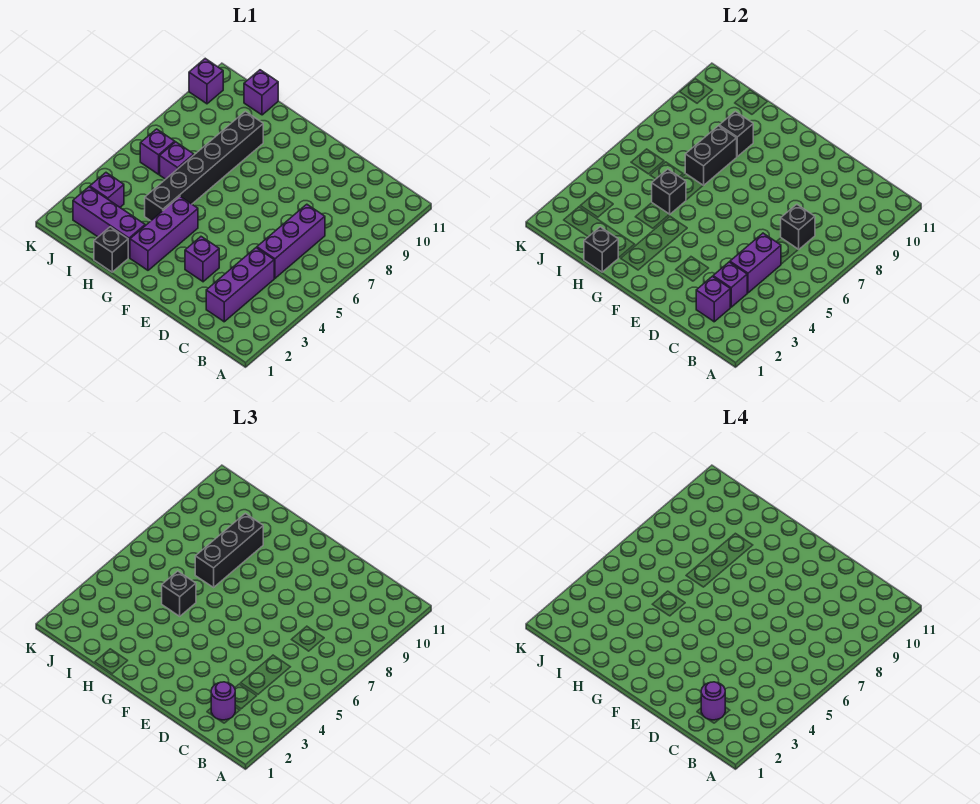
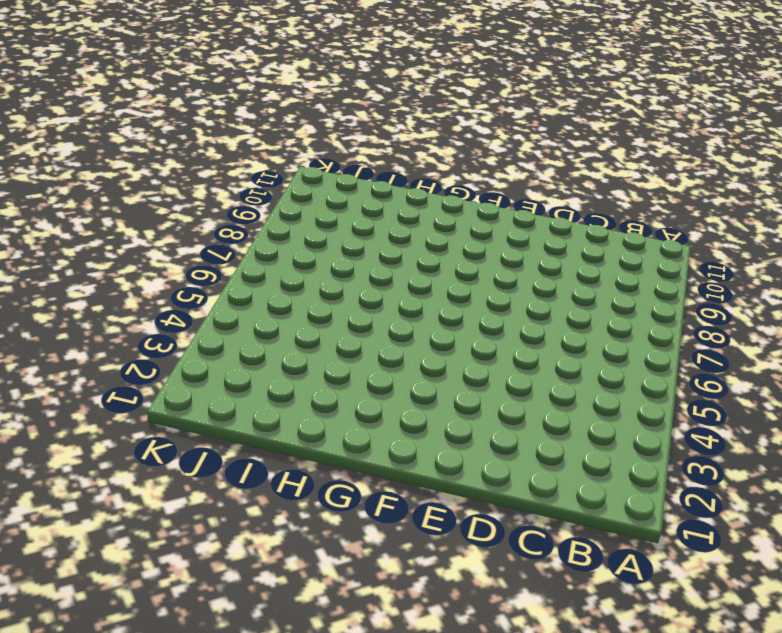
none -> purple 1x3 brick [206,248,274,322]
none -> purple 1x3 brick [257,204,325,278]
none -> purple 1x1 brick [185,237,219,282]

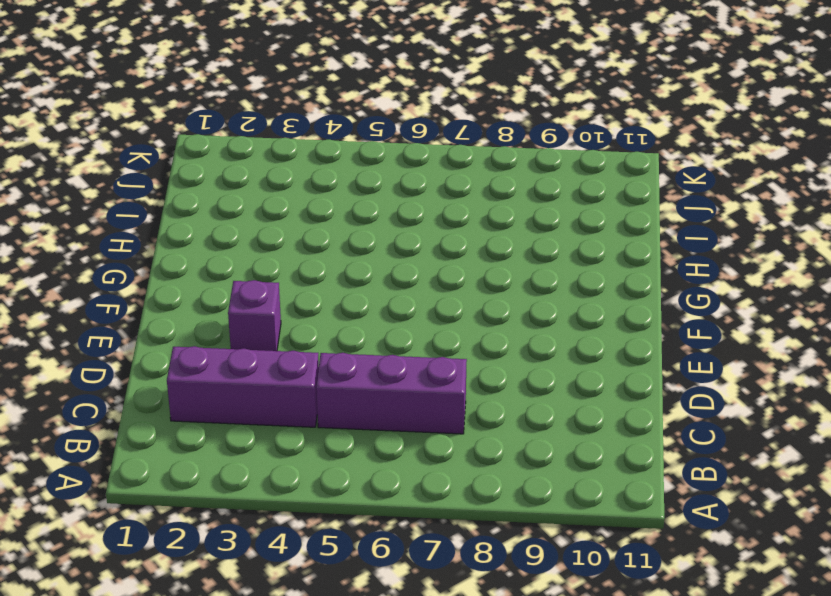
none -> purple 1x3 brick [130,197,198,270]
none -> black 1x1 brick [94,227,128,272]
none -> purple 1x3 brick [73,187,145,258]

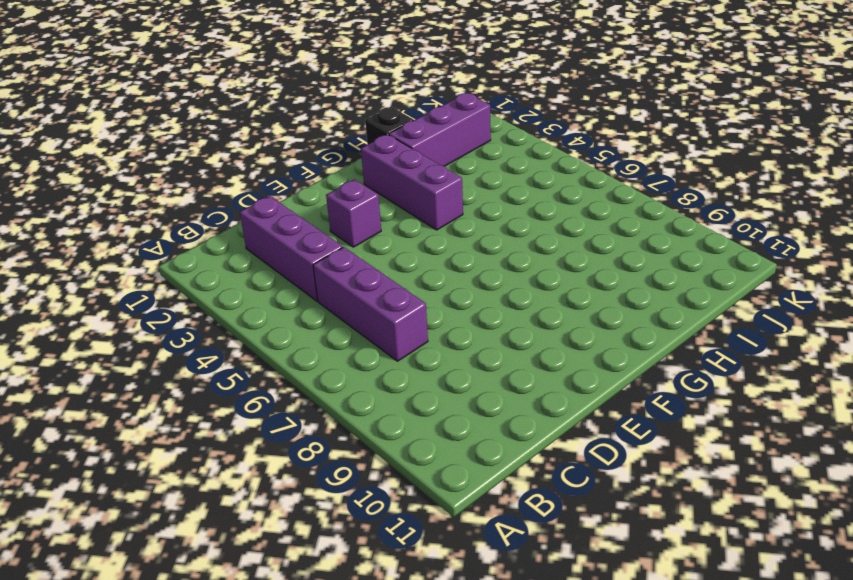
none -> black 1x6 brick [145,111,263,221]
none -> purple 1x1 brick [160,142,194,179]
none -> purple 1x1 brick [244,70,278,115]

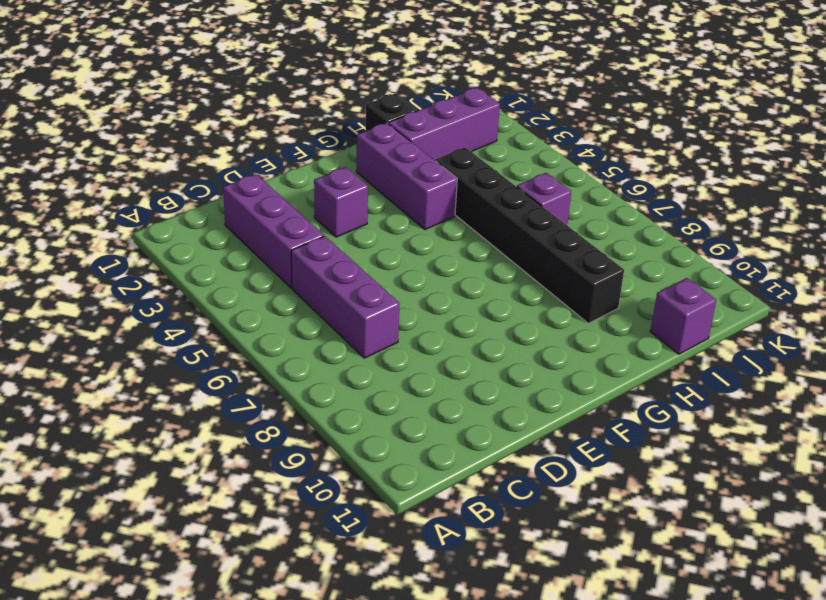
none -> purple 1x1 brick [90,173,124,207]
none -> purple 1x1 brick [140,129,175,174]
none -> purple 1x1 brick [189,59,223,104]

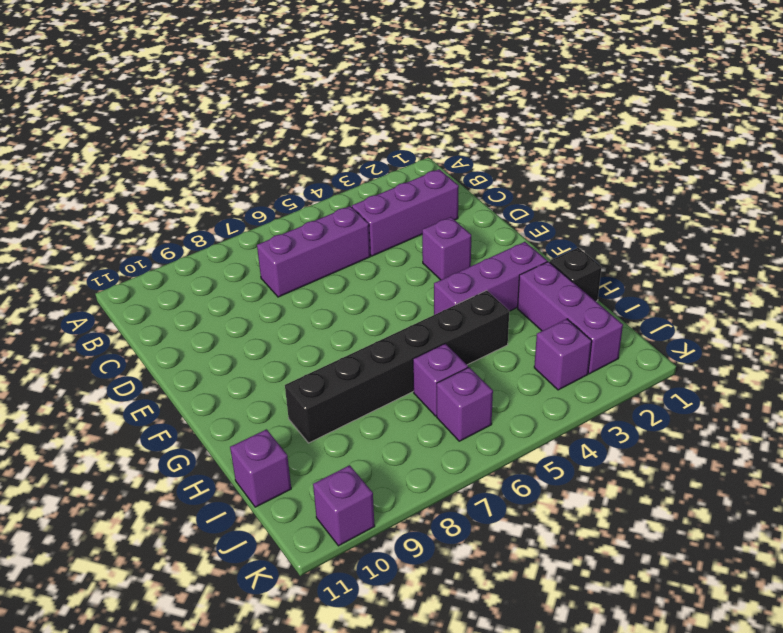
none -> purple 1x1 brick [696,276,730,322]
none -> purple 1x1 brick [713,262,747,307]
none -> purple 1x2 brick [730,233,781,293]

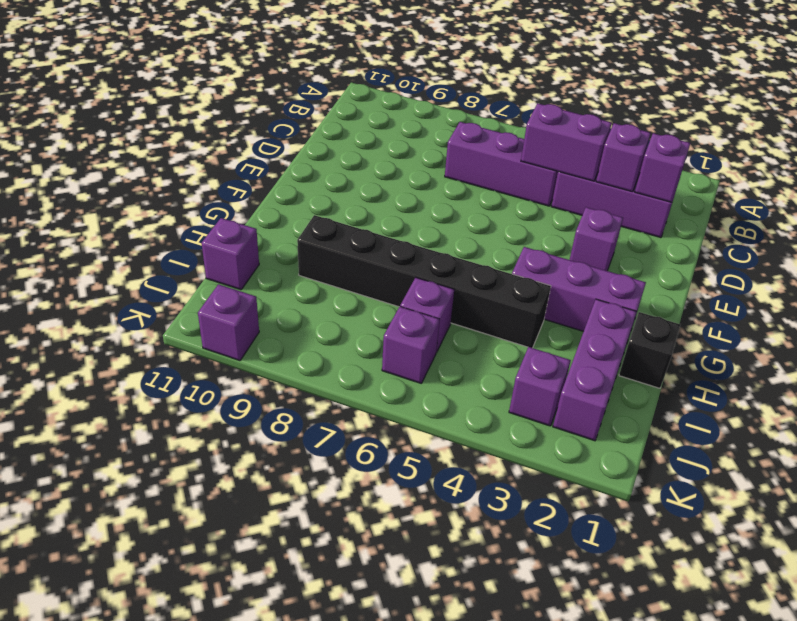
none -> black 1x1 brick [781,204,815,250]
none -> black 1x1 brick [584,227,618,272]
none -> black 1x1 brick [652,169,686,214]

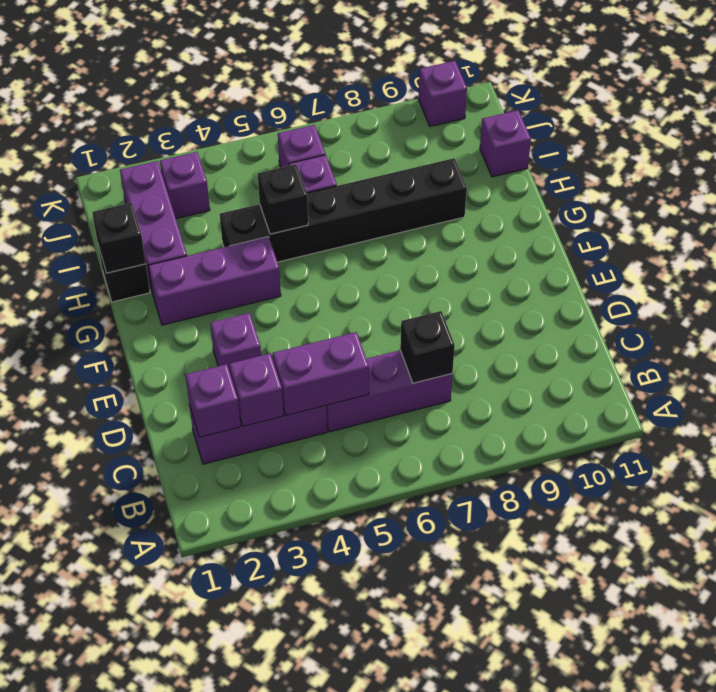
none -> black 1x2 brick [685,126,737,186]
none -> black 1x1 brick [719,111,753,156]
none -> purple 1x1 round brick [211,682,235,720]

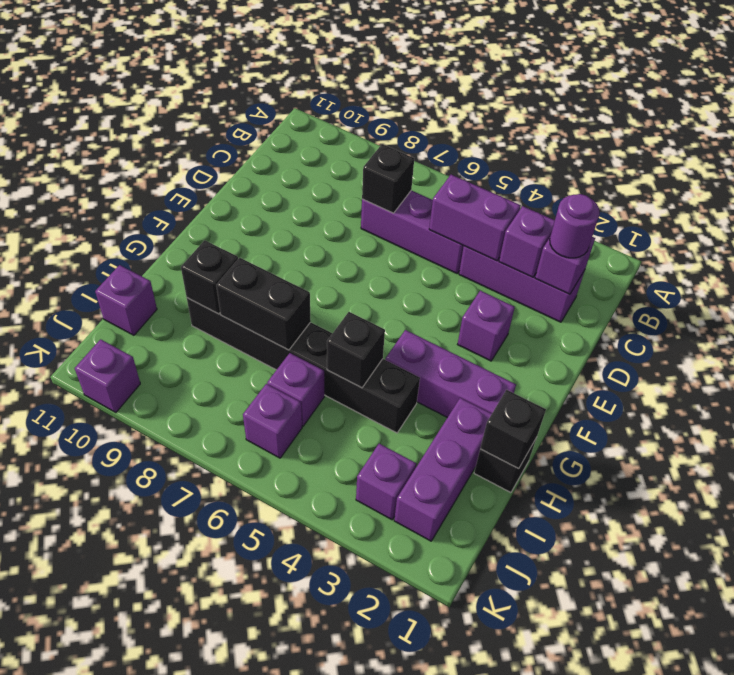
none -> black 1x1 brick [162,571,196,616]
none -> black 1x3 brick [195,513,263,587]
none -> purple 1x1 round brick [701,682,725,720]

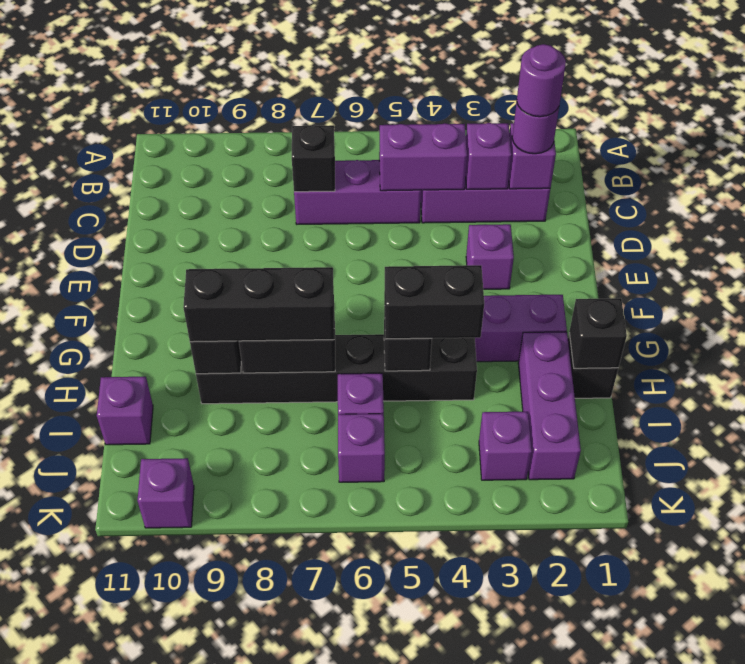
black 1x2 brick [384,265,484,339] -> black 1x1 brick [162,571,196,616]

